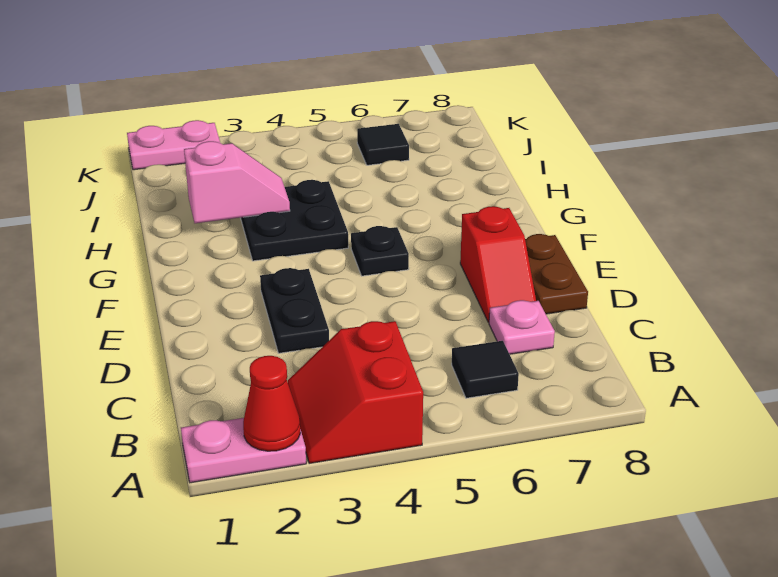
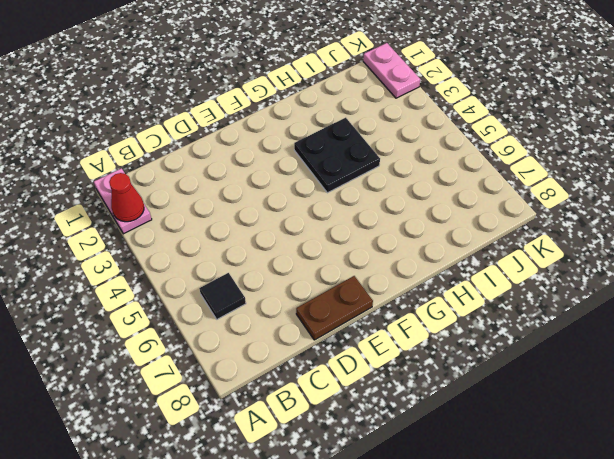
none -> red 2x2 slope [288,321,423,464]
none -> pink 1x1 plate [489,300,555,354]
none -> black 1x2 plate [260,268,329,353]

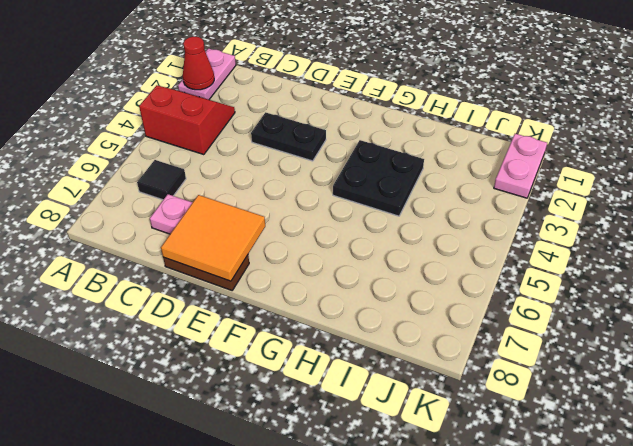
orange 2x2 tile [161,195,265,281] -> none
none -> red 1x2 slope [460,206,536,323]
none -> black 1x1 plate [351,226,409,276]
none -> black 1x1 tile [357,124,409,165]

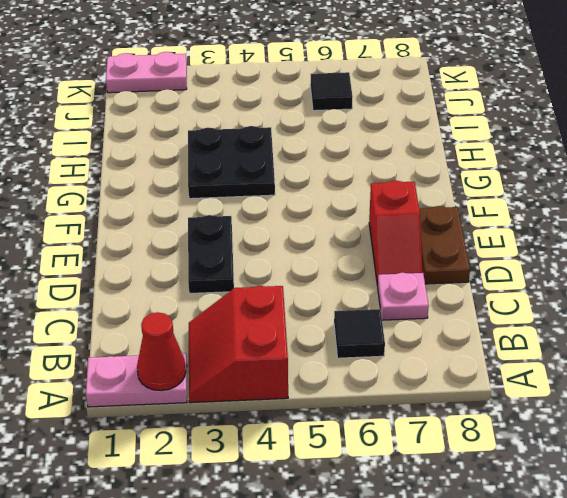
none -> black 1x1 plate [351,226,409,276]
none -> pink 1x2 slope [184,141,290,223]

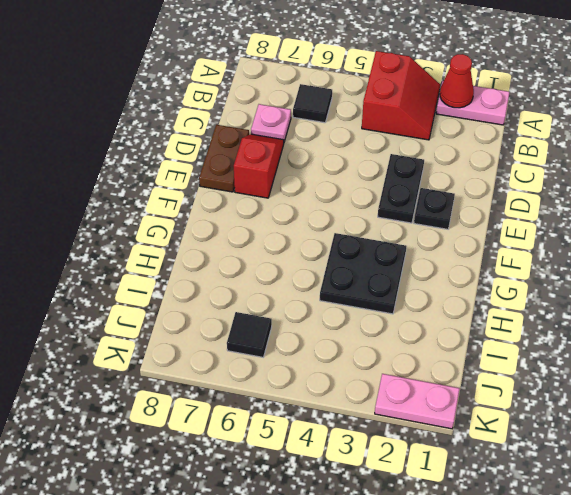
black 1x1 plate [414,188,455,229] -> black 1x1 plate moved to [351,226,409,276]
none -> pink 1x2 slope [184,141,290,223]

